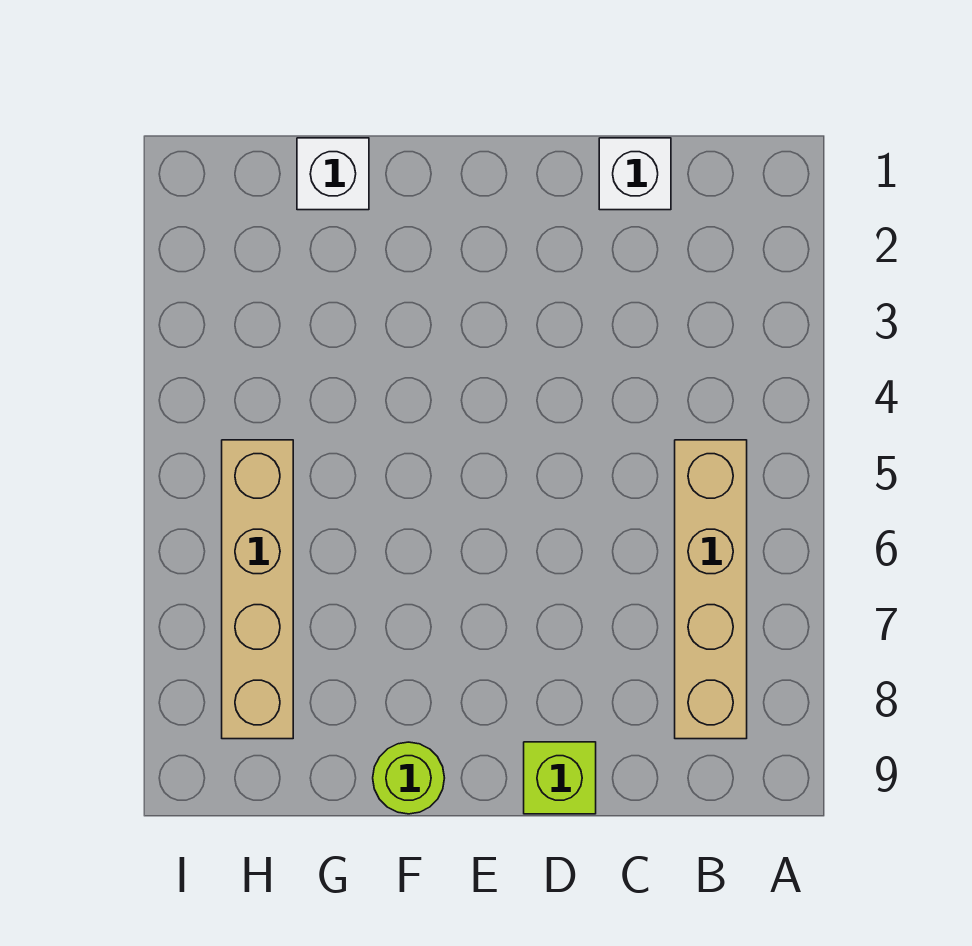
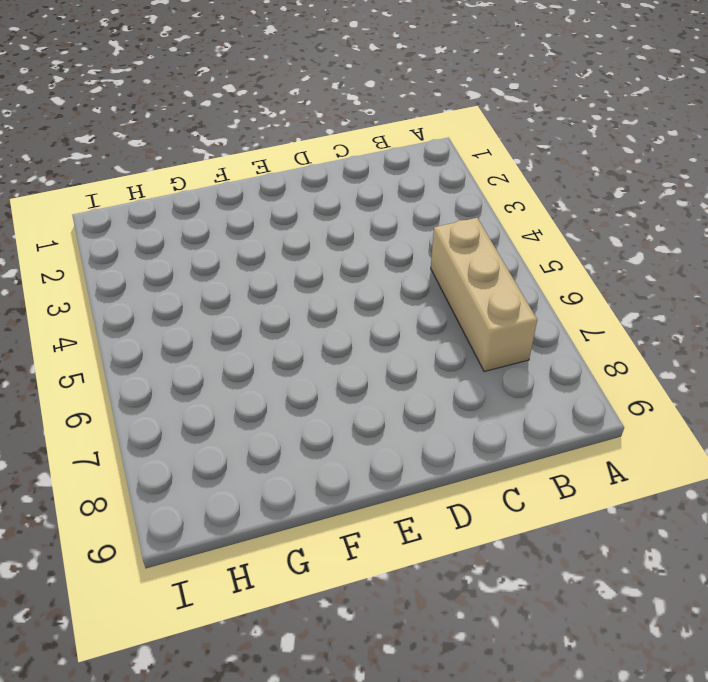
tan 1x3 brick [431,218,537,372] -> tan 1x4 brick [675,440,747,739]
none -> white 1x1 brick [599,138,671,210]
none -> lime 1x1 brick [524,742,596,814]

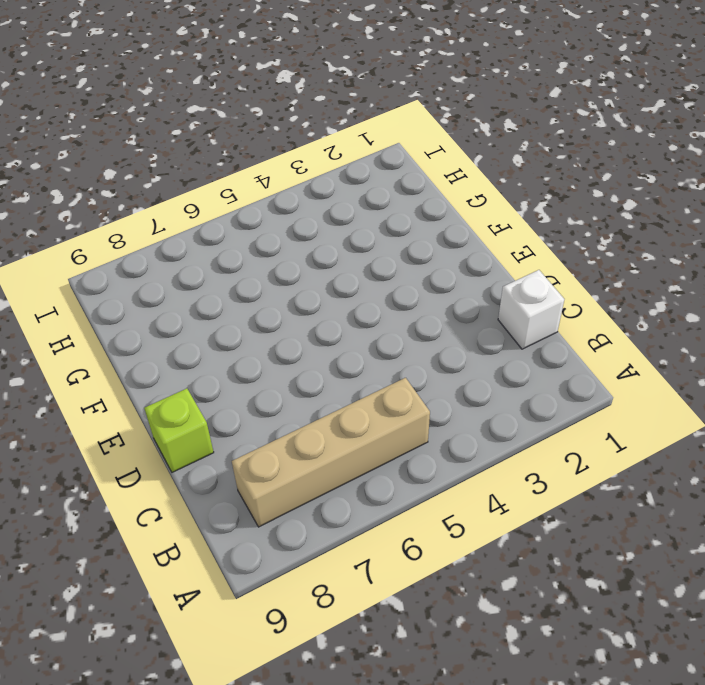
none -> lime 1x1 round brick [373,742,444,814]
none -> white 1x1 brick [297,138,369,210]

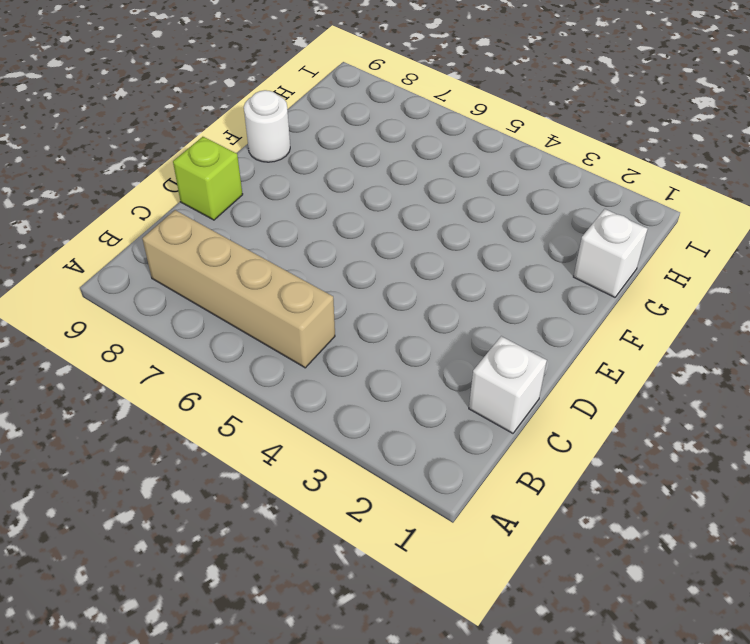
white 1x1 round brick [244,90,290,162] -> lime 1x1 round brick [373,742,444,814]
none -> tan 1x4 brick [222,440,293,739]

